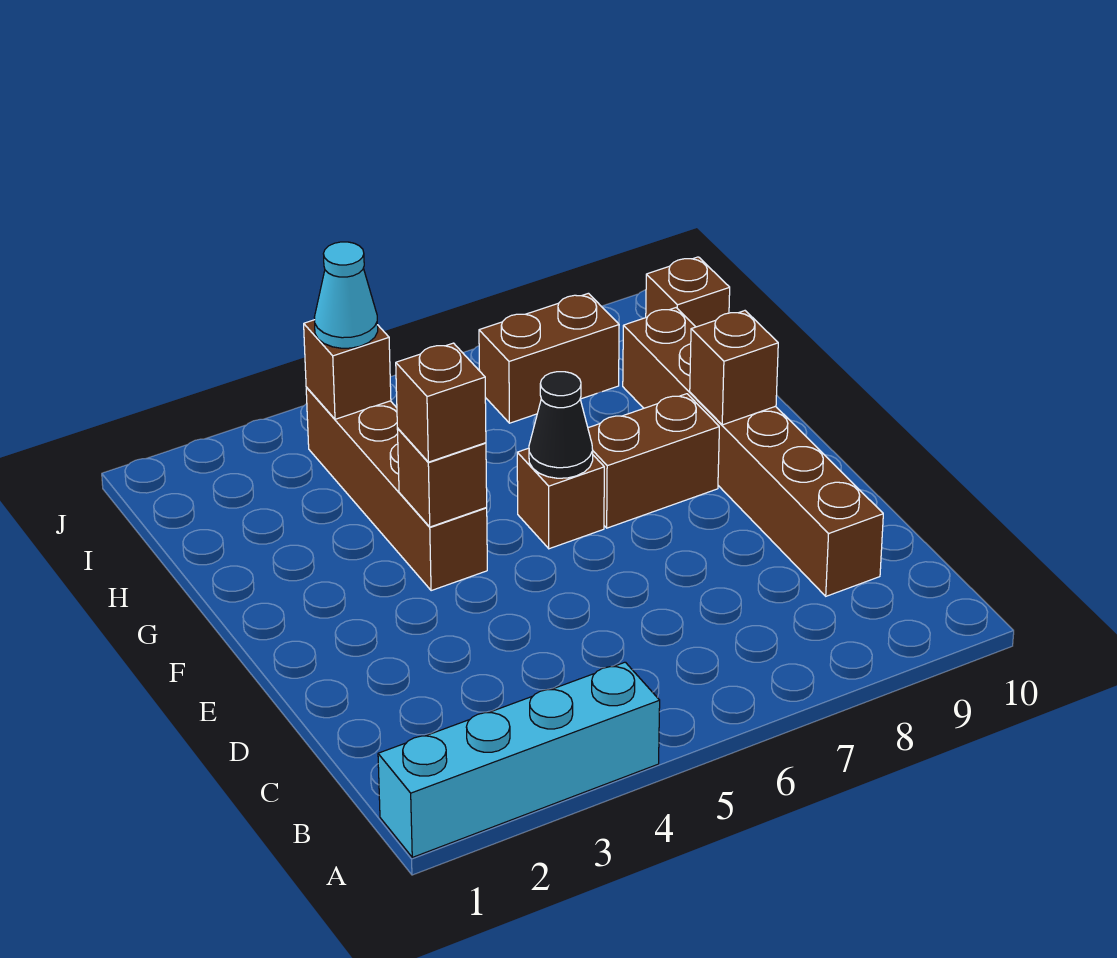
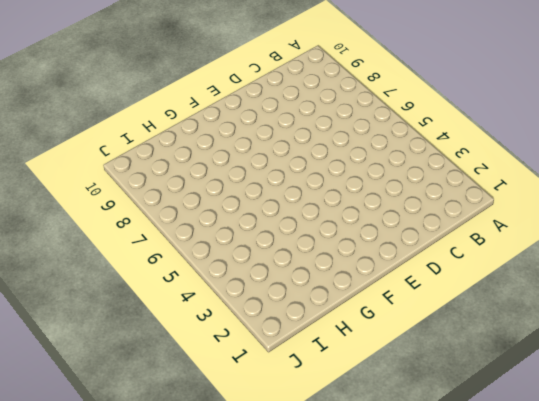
none -> cyan 1x4 brick [378,662,660,857]
none -> brown 1x6 brick [623,308,883,596]
none -> brown 1x4 brick [306,387,487,591]

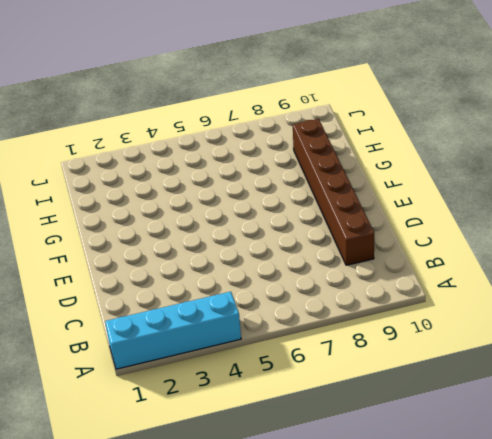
none -> brown 1x4 brick [306,387,487,591]
none -> brown 1x1 brick [517,448,604,549]
none -> brown 1x2 brick [588,394,719,528]

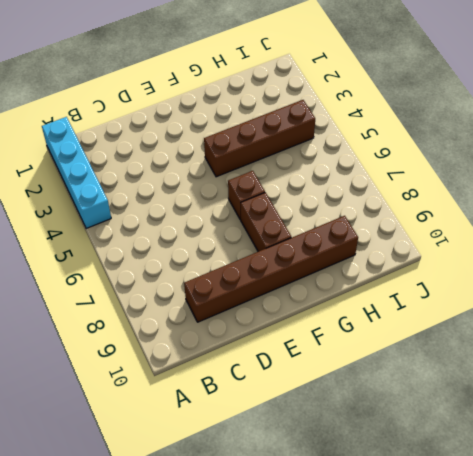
none -> brown 1x2 brick [479,293,619,423]
none -> brown 1x1 brick [646,257,730,327]
none -> brown 1x1 brick [397,429,487,527]

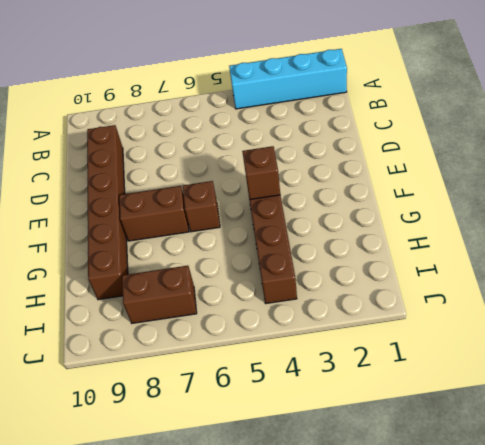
none -> brown 1x1 brick [646,257,730,327]
none -> black 1x1 cone [529,372,593,478]
none -> brown 1x1 brick [690,311,778,425]

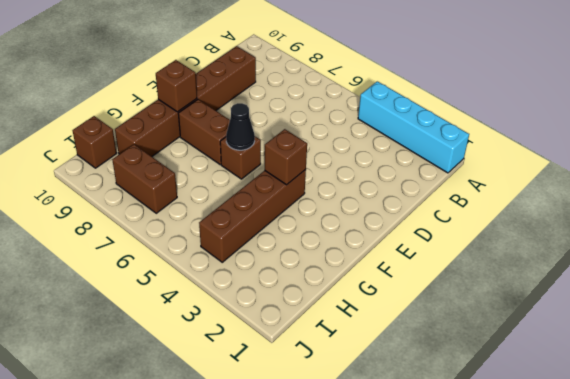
none -> brown 1x1 brick [304,320,391,419]
none -> brown 1x1 brick [396,343,486,462]
none -> cyan 1x1 cone [314,242,378,348]

